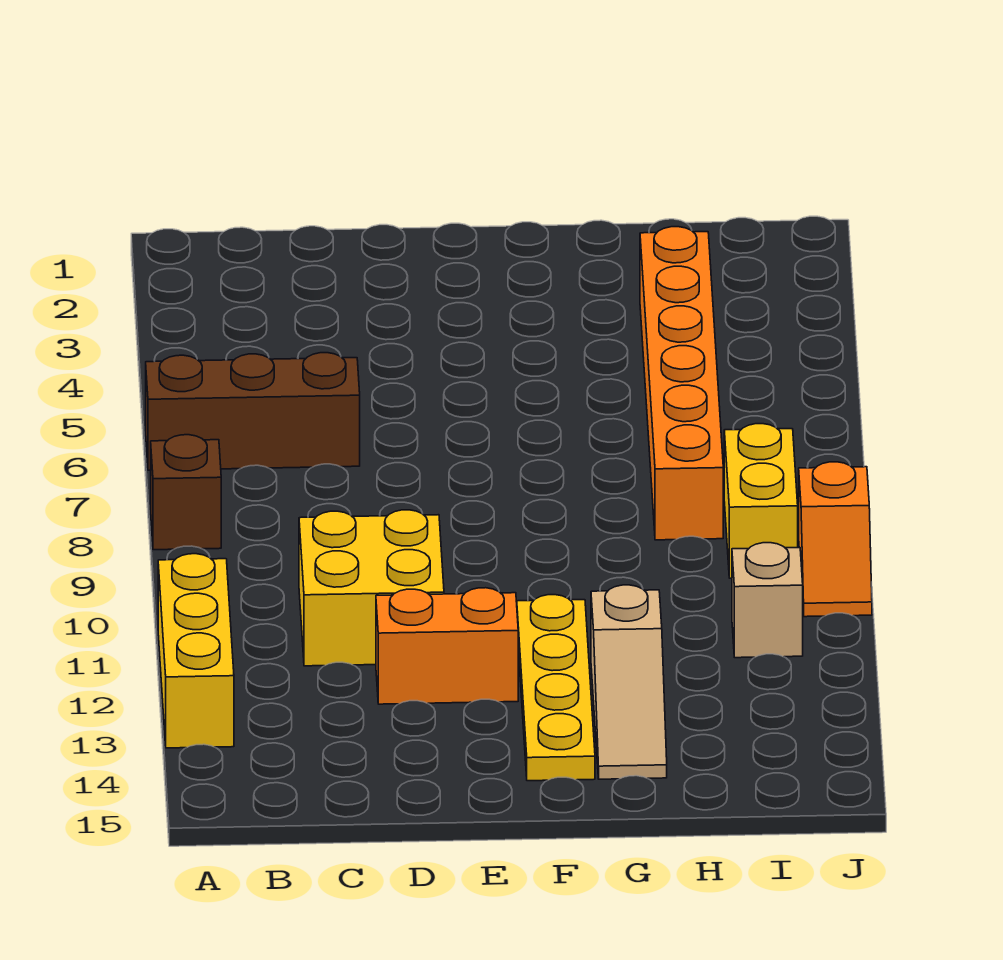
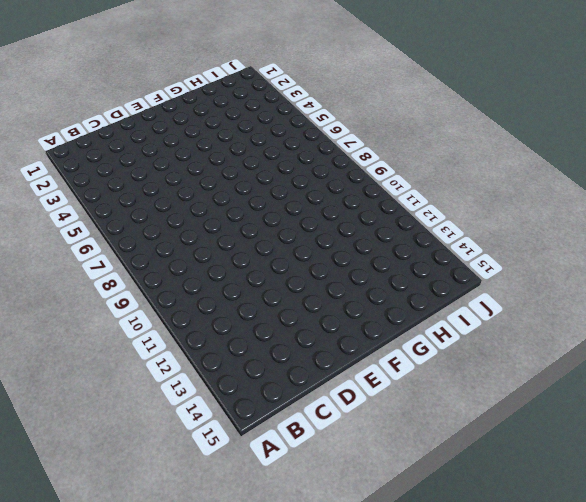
none -> brown 1x3 brick [146,353,360,470]
none -> brown 1x1 brick [151,435,221,550]

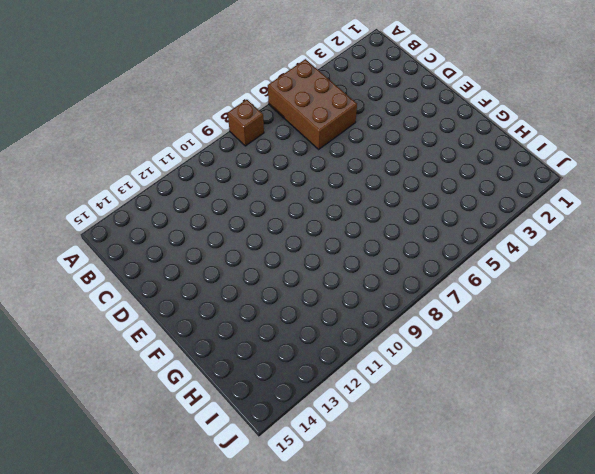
brown 2x3 brick [268,59,357,149] -> brown 1x3 brick [146,353,360,470]
none -> yellow 1x3 brick [158,554,234,748]
none -> yellow 2x2 brick [299,510,444,666]

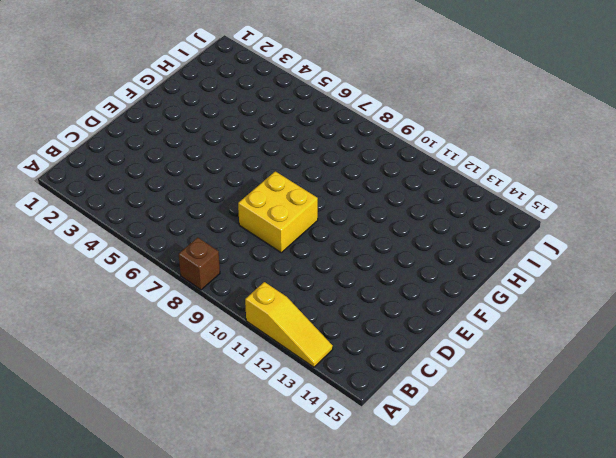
yellow 1x3 slope [245,282,333,367] -> yellow 1x3 brick [158,554,234,748]
yellow 2x2 brick [238,171,318,253] -> yellow 2x2 brick moved to [299,510,444,666]
none -> brown 1x3 brick [146,353,360,470]
none -> orange 1x2 brick [376,588,518,704]

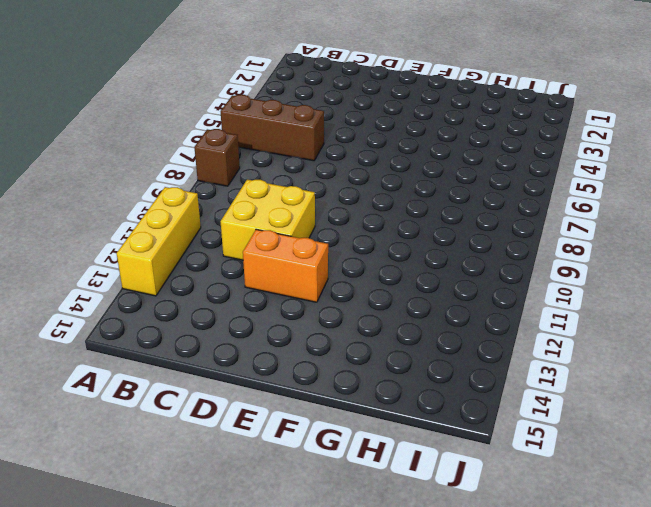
none -> yellow 1x4 plate [517,595,595,781]
none -> tan 1x3 slope [591,585,667,779]

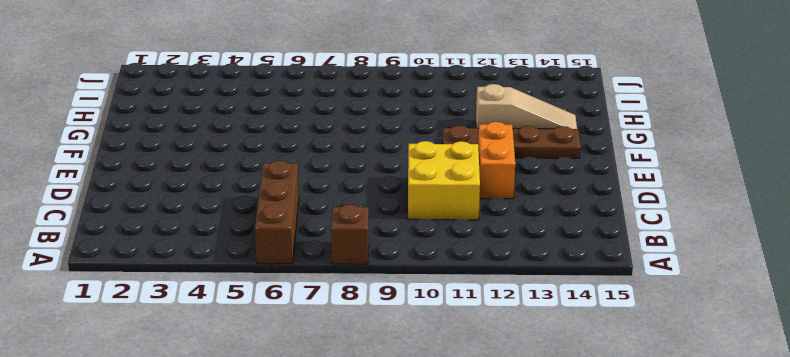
brown 1x4 plate [443,125,581,158] -> yellow 1x4 plate [517,595,595,781]
none -> yellow 1x3 brick [158,554,234,748]
none -> orange 1x6 brick [640,227,723,540]

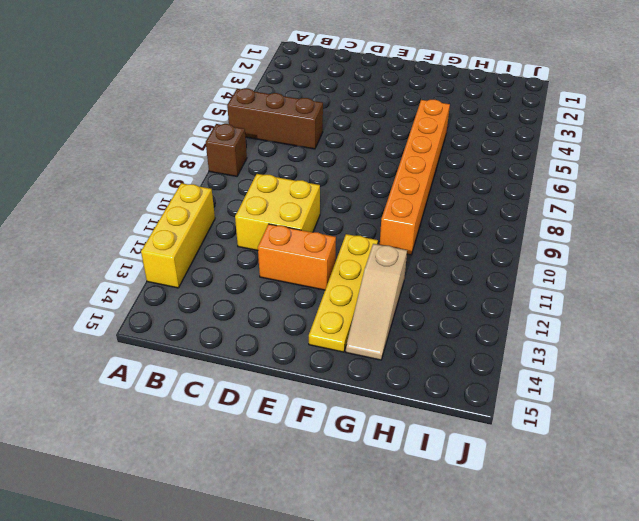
orange 1x6 brick [380,100,450,255] -> orange 1x6 brick moved to [640,227,723,540]
none -> yellow 1x2 brick [724,424,798,578]
none -> tan 1x1 brick [732,543,803,658]

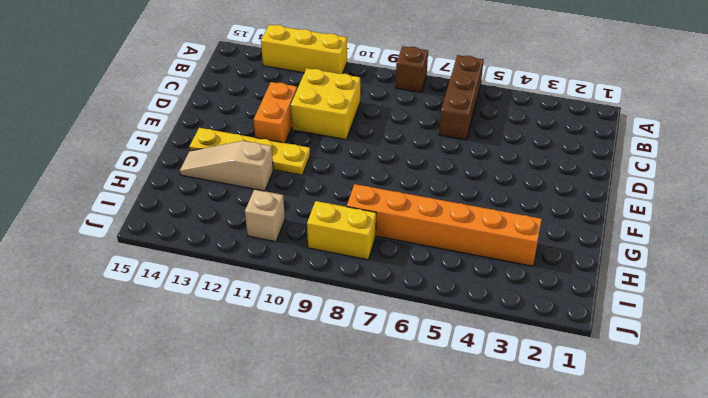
none -> orange 1x2 slope [799,462,872,617]

